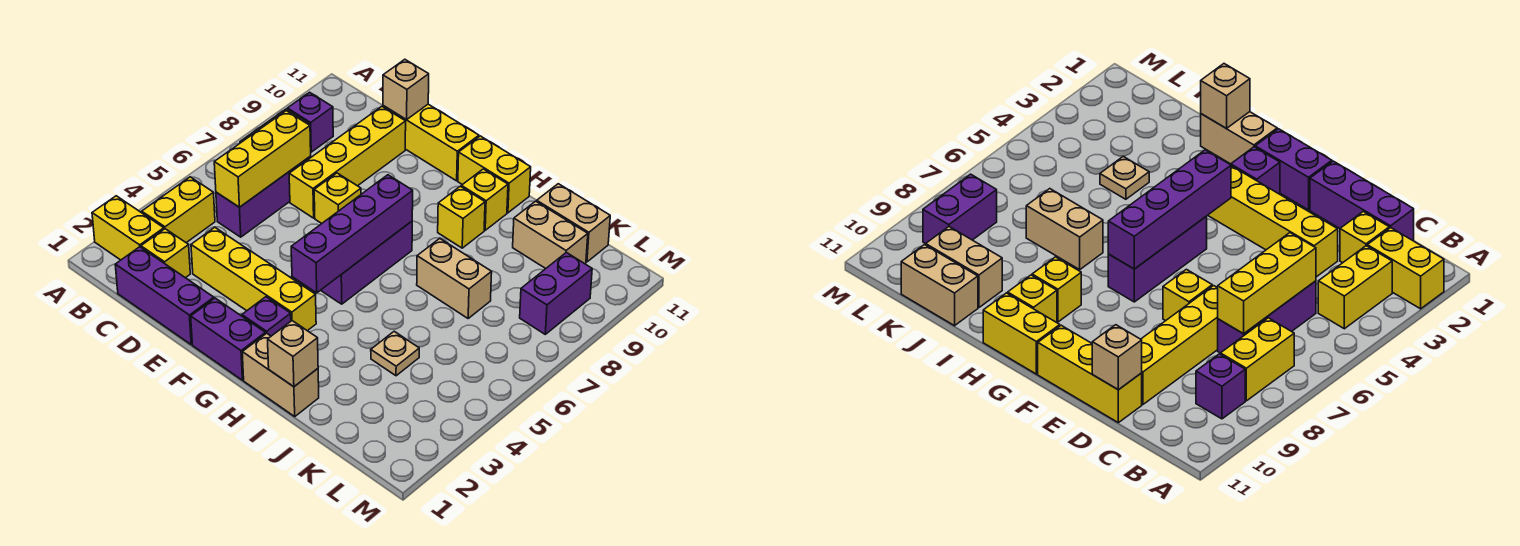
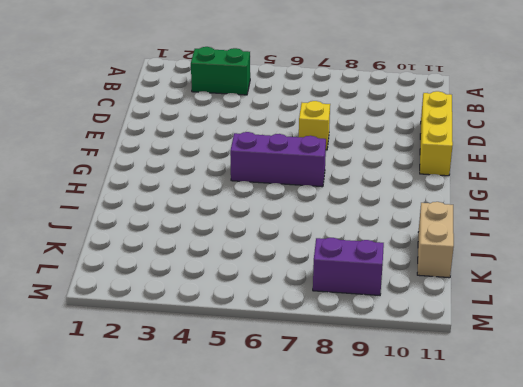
green 1x2 brick [191,47,250,95] -> yellow 1x2 brick [142,177,215,243]
none -> yellow 1x2 brick [92,196,164,260]
none -> yellow 1x2 brick [1220,318,1294,401]
none -> purple 1x1 brick [287,92,333,152]

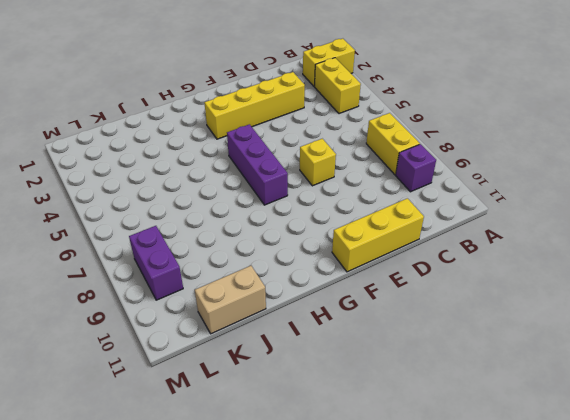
none -> purple 1x3 brick [115,247,214,345]
none -> yellow 1x1 brick [141,229,190,278]
none -> purple 1x3 brick [216,156,311,237]

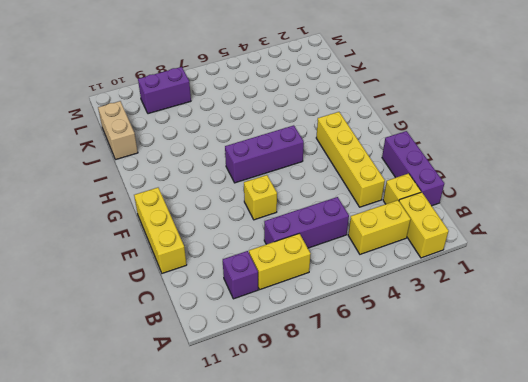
none -> yellow 1x4 brick [289,106,406,218]
none -> purple 1x2 brick [191,298,265,380]
none -> purple 1x1 brick [242,297,291,336]

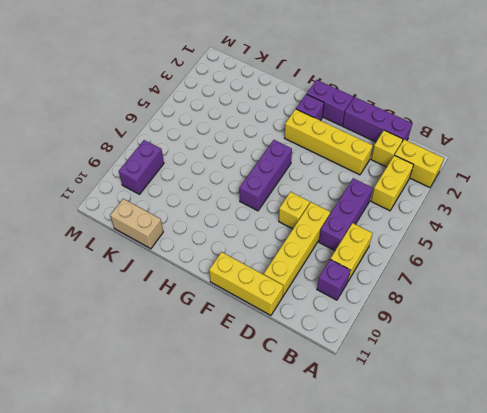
none -> yellow 1x2 brick [458,136,531,213]
none -> tan 1x2 brick [242,333,319,416]
none -> yellow 1x1 brick [438,186,485,248]

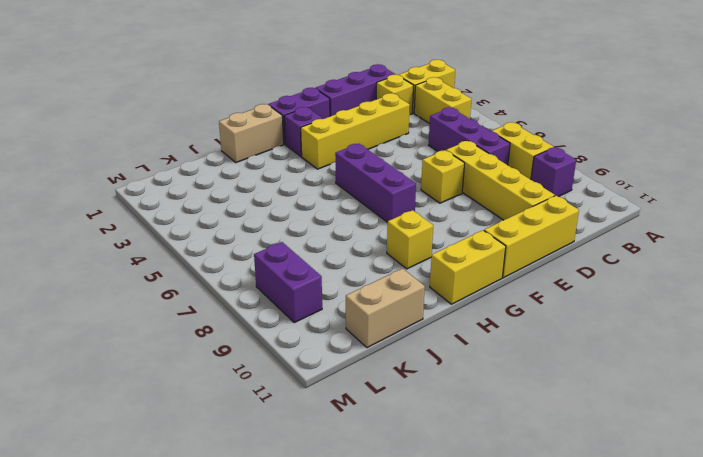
none -> yellow 1x1 brick [461,169,508,230]
none -> tan 1x2 brick [417,239,492,318]
none -> tan 1x1 plate [371,331,419,376]

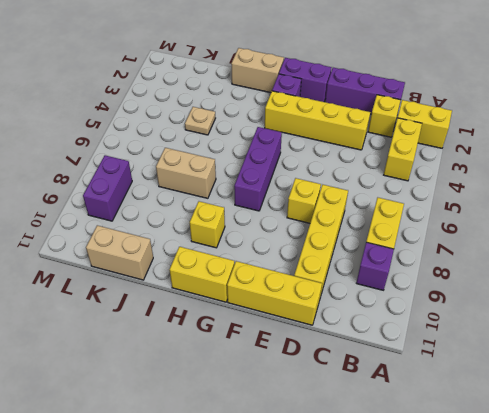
none -> purple 1x3 brick [216,156,311,237]
none -> yellow 1x1 brick [461,169,508,230]
none -> tan 1x2 brick [513,201,588,269]

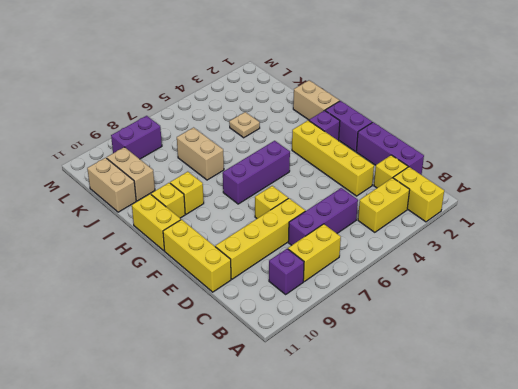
none -> yellow 1x3 brick [214,111,311,207]
none -> tan 1x1 brick [383,59,429,120]
none -> purple 1x4 brick [291,175,413,293]

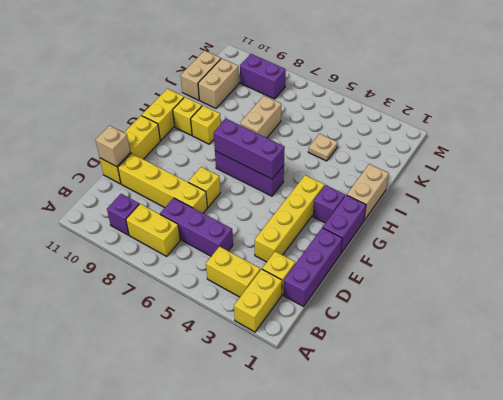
purple 1x3 brick [214,119,285,179] -> purple 1x4 brick [291,175,413,293]
none -> yellow 1x3 brick [214,111,311,207]
none -> tan 1x1 brick [268,321,318,387]

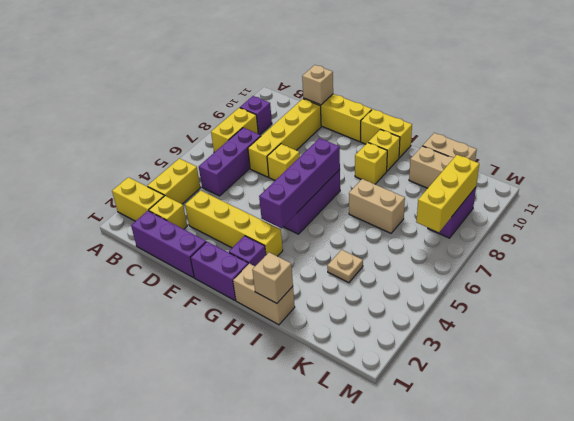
yellow 1x3 brick [416,155,479,232] -> yellow 1x3 brick moved to [214,111,311,207]

